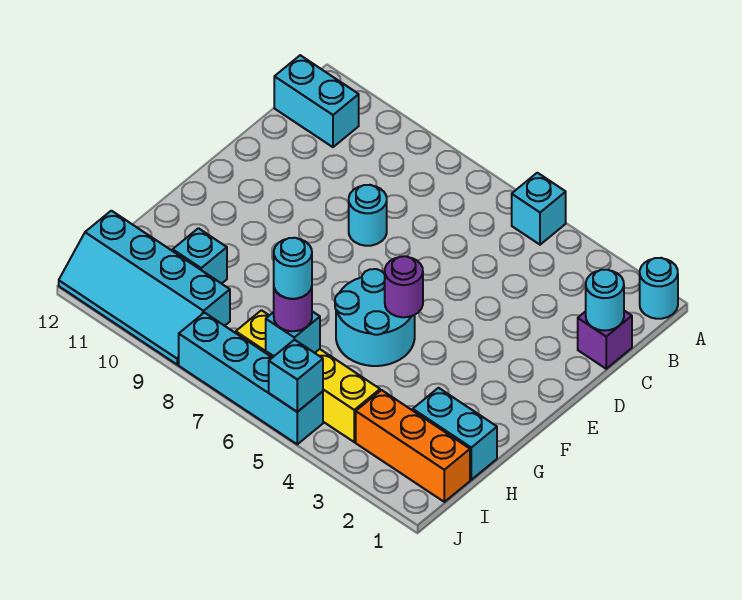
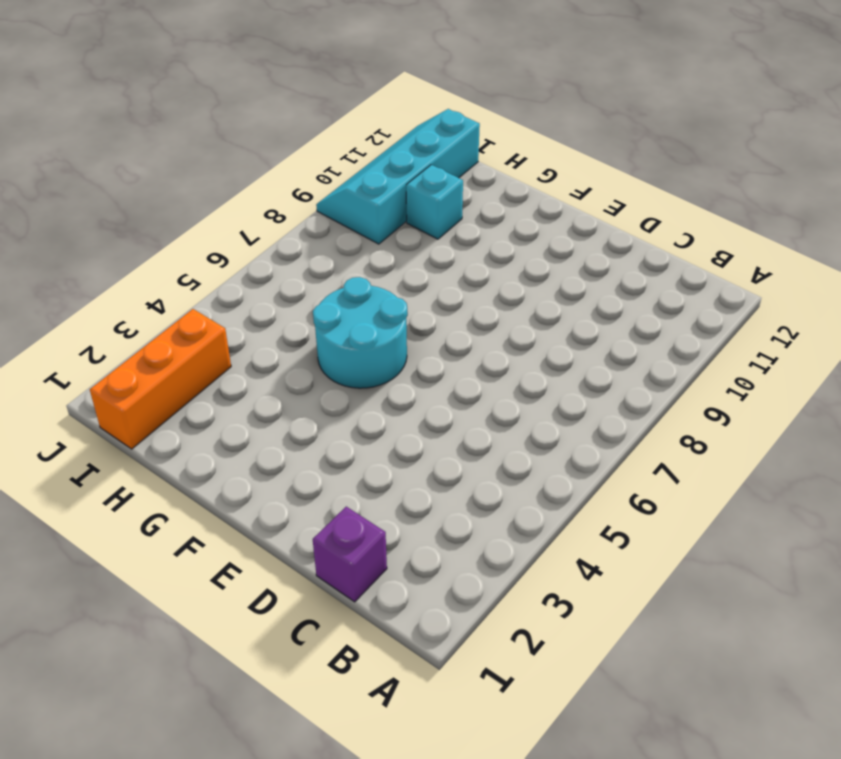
none -> cyan 1x1 round brick [640,258,678,319]
none -> cyan 1x1 brick [512,173,566,245]
none -> cyan 1x2 brick [274,55,359,147]

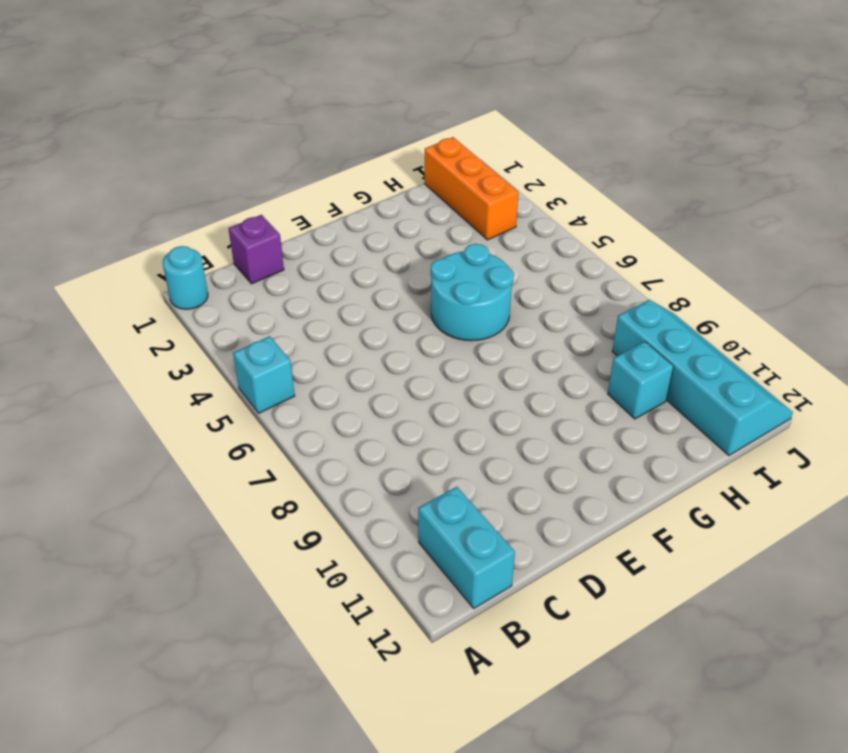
none -> cyan 1x1 round brick [349,185,387,246]
none -> cyan 1x2 brick [413,388,497,480]
none -> yellow 1x4 brick [236,310,380,442]

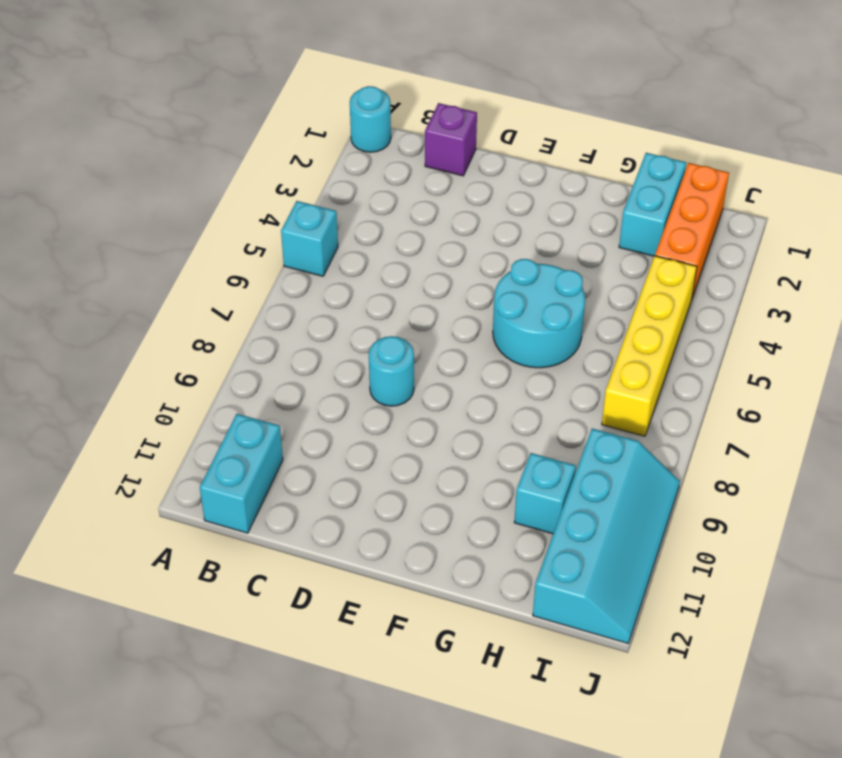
none -> cyan 1x4 brick [179,313,323,444]
none -> cyan 1x1 round brick [586,270,624,330]
none -> purple 1x1 round brick [385,256,423,317]

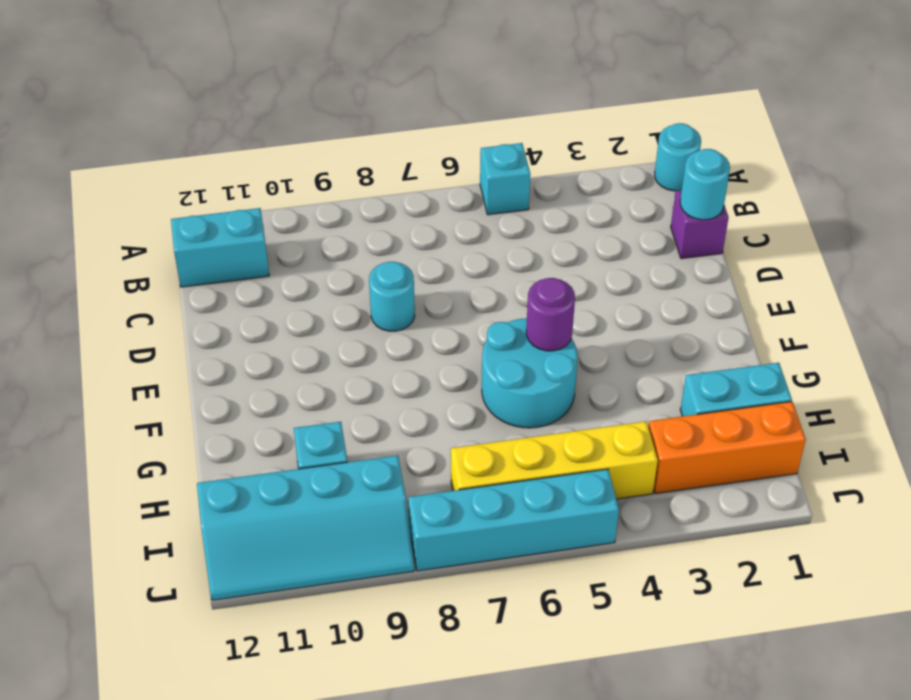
none -> cyan 1x1 brick [266,311,320,356]
none -> cyan 1x1 brick [269,340,323,412]
none -> purple 1x1 round brick [274,287,312,331]

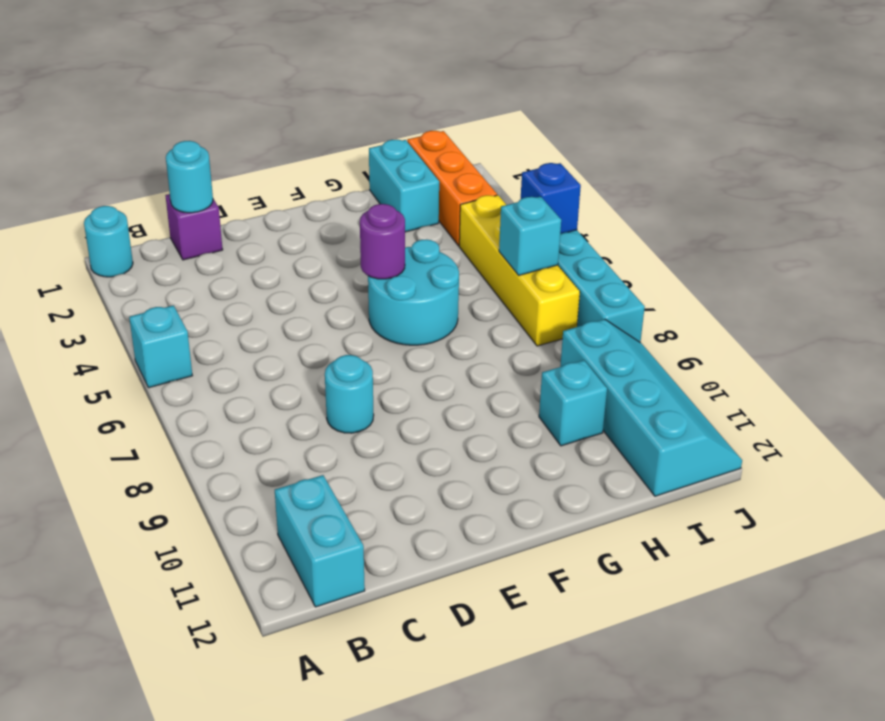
blue 1x1 brick [521,163,581,234] -> cyan 1x1 brick [269,340,323,412]
none -> purple 1x1 round brick [274,287,312,331]
none -> cyan 1x1 round brick [274,238,312,299]

